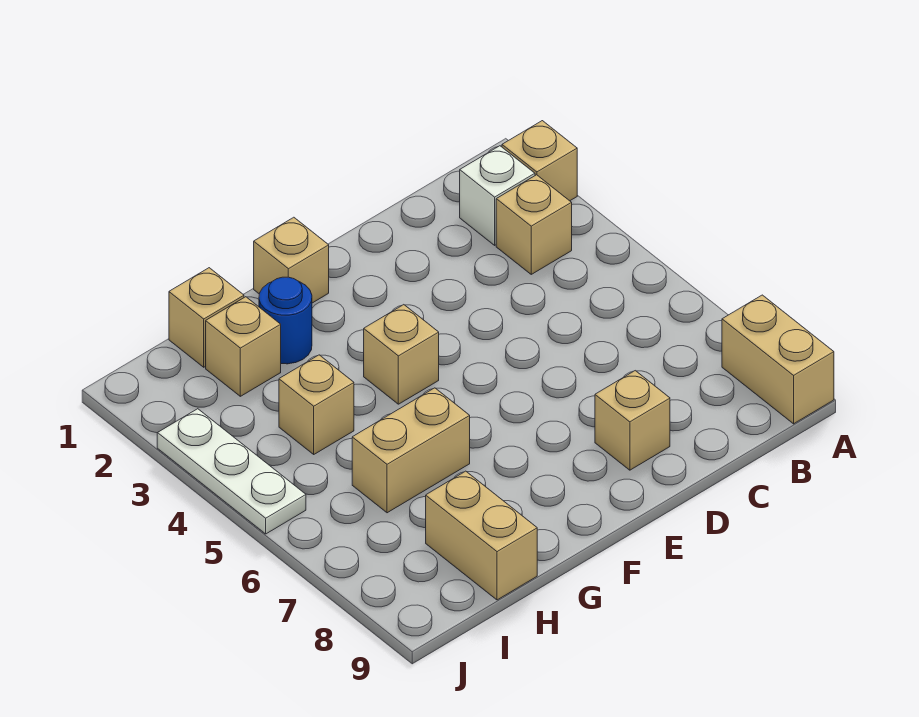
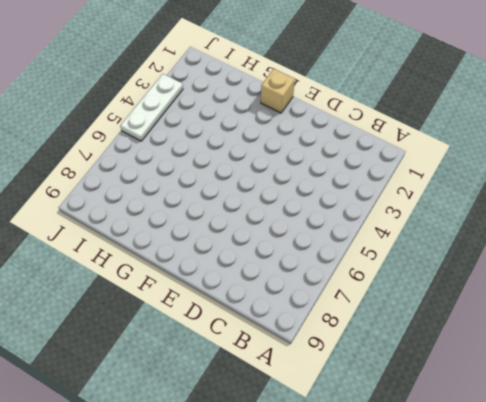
none -> tan 1x1 brick [502,121,577,201]
none -> tan 1x2 brick [722,295,834,424]
none -> white 1x1 brick [460,146,535,245]

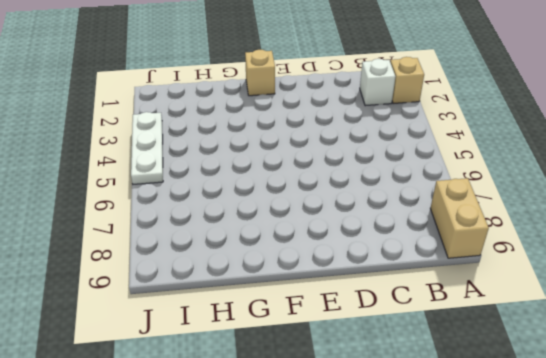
none -> tan 1x1 brick [496,175,572,274]
none -> tan 1x1 brick [595,371,670,470]
none -> tan 1x1 brick [364,305,439,404]

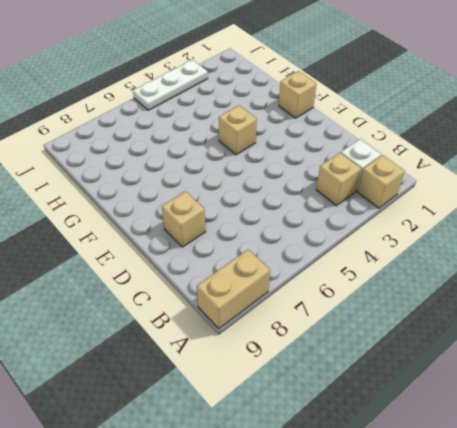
none -> blue 1x1 round brick [259,277,312,364]
none -> tan 1x2 brick [352,388,470,513]
none -> tan 1x1 brick [169,268,244,367]

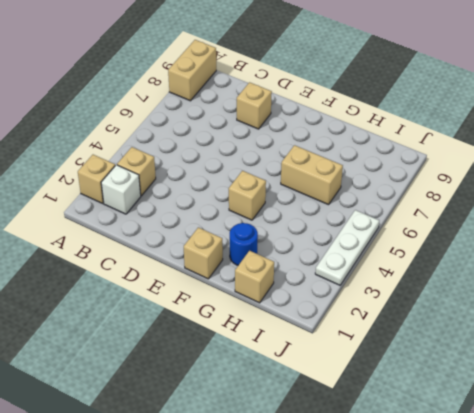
none -> tan 1x1 brick [206,297,281,396]
none -> tan 1x1 brick [279,355,354,454]
none -> tan 1x2 brick [426,471,537,600]

